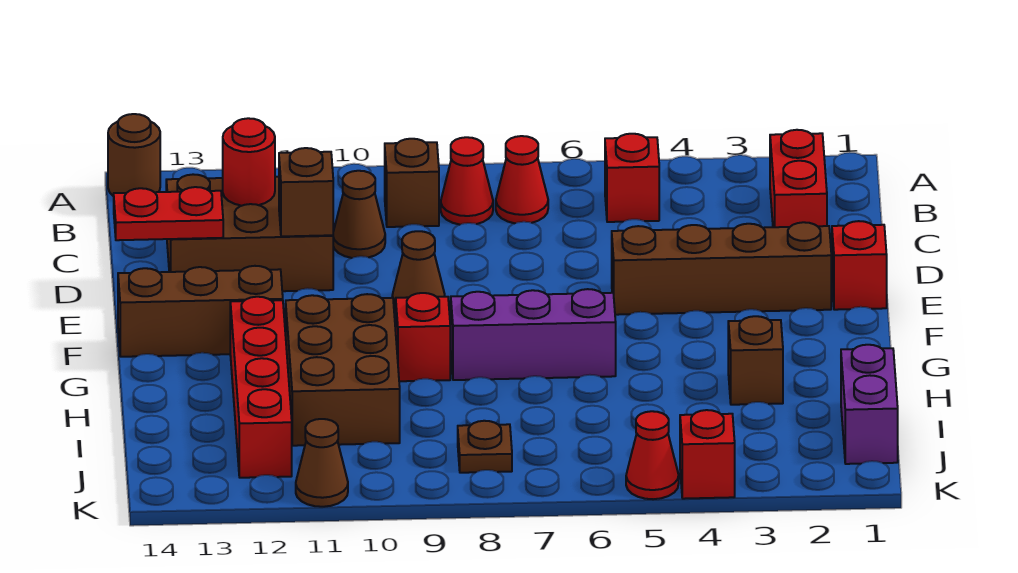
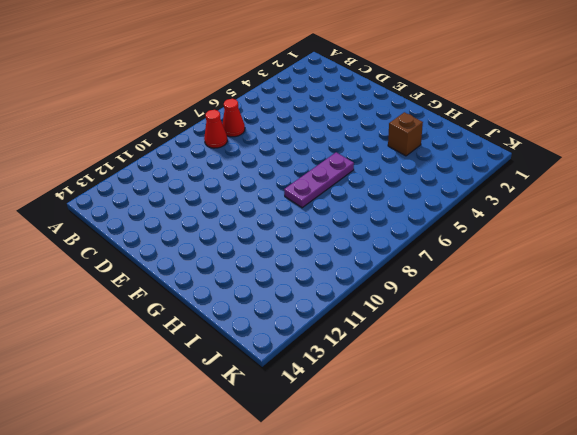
purple 1x3 plate [284,152,354,208] -> purple 1x3 brick [451,289,616,380]
none -> brown 1x1 round brick [108,114,160,196]
none -> red 1x2 brick [770,130,827,227]
none -> red 1x1 brick [605,134,659,222]

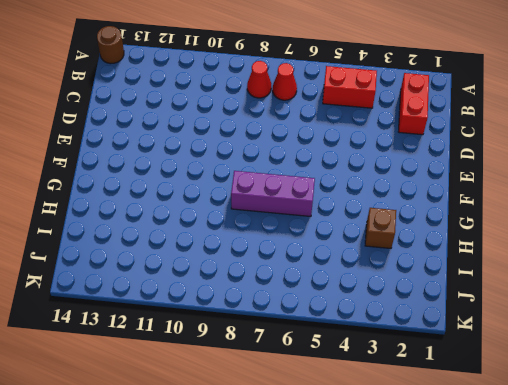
red 1x2 brick [323,66,377,108] -> red 1x1 brick [605,134,659,222]
none -> brown 1x1 brick [385,139,439,227]
none -> brown 1x1 cone [333,171,385,258]
none -> brown 2x3 brick [166,174,333,291]

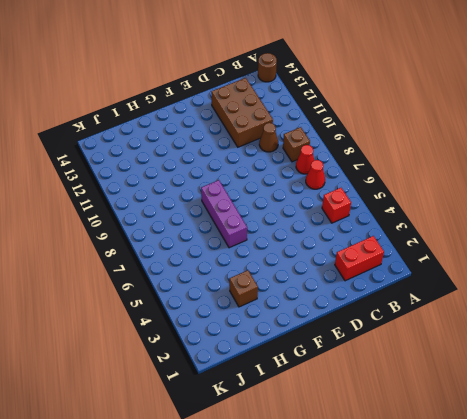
none -> red 1x1 brick [832,221,887,310]
none -> brown 1x4 brick [612,222,831,315]
none -> brown 1x1 cone [392,231,445,311]

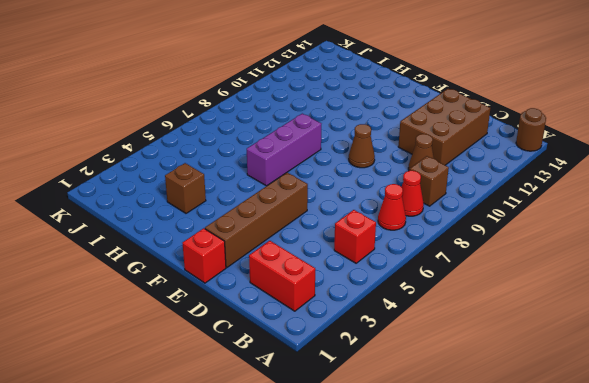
none -> brown 1x3 brick [118,266,283,357]
none -> red 1x1 brick [396,293,450,381]
none -> brown 2x3 brick [286,294,400,446]

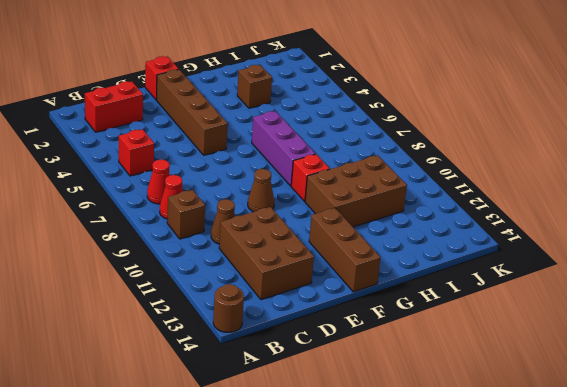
none -> red 1x4 brick [230,297,292,478]
none -> purple 1x2 brick [841,345,898,464]
none -> brown 1x1 plate [458,421,512,473]

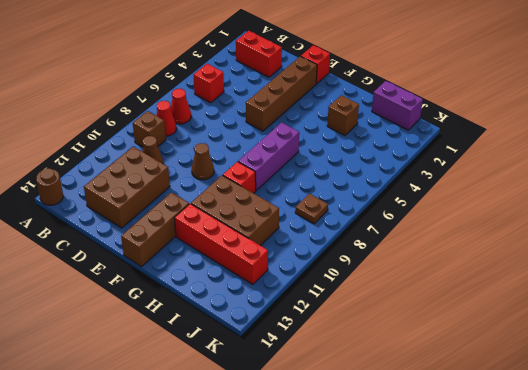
none -> red 1x1 brick [680,410,735,499]
none -> red 1x1 cone [626,411,679,499]
none -> brown 1x1 cone [296,419,348,507]

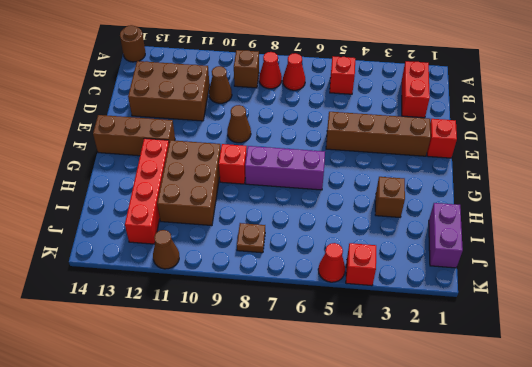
none -> red 1x1 round brick [223,118,275,206]
none -> brown 1x1 brick [279,148,333,236]
none -> red 1x2 plate [114,187,223,240]

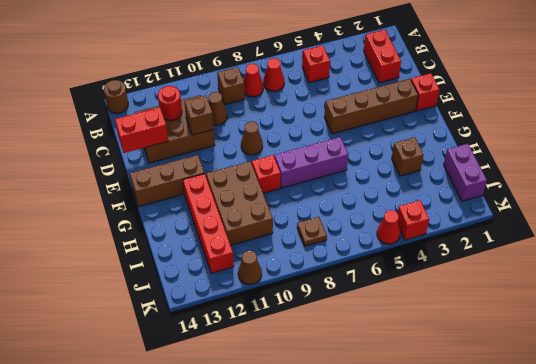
red 1x2 brick [115,107,168,153] -> red 1x2 plate [114,187,223,240]

